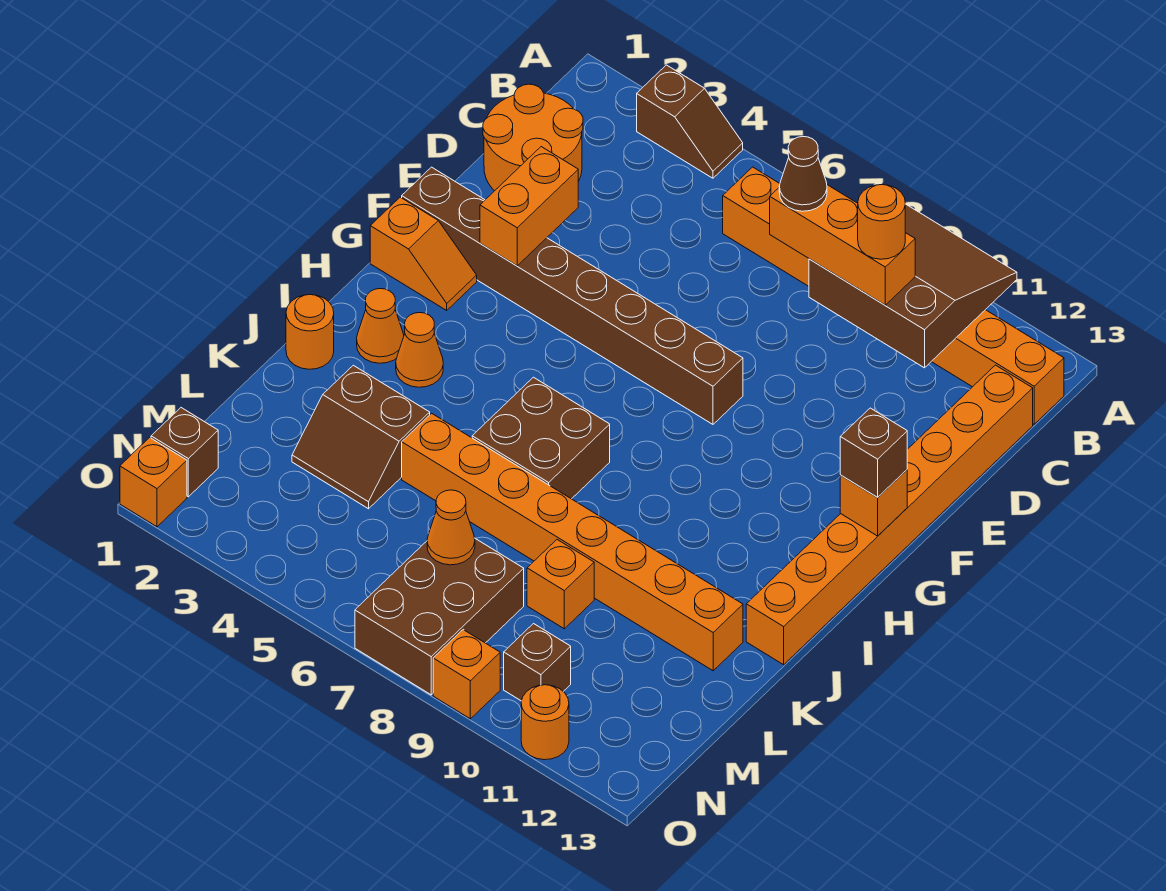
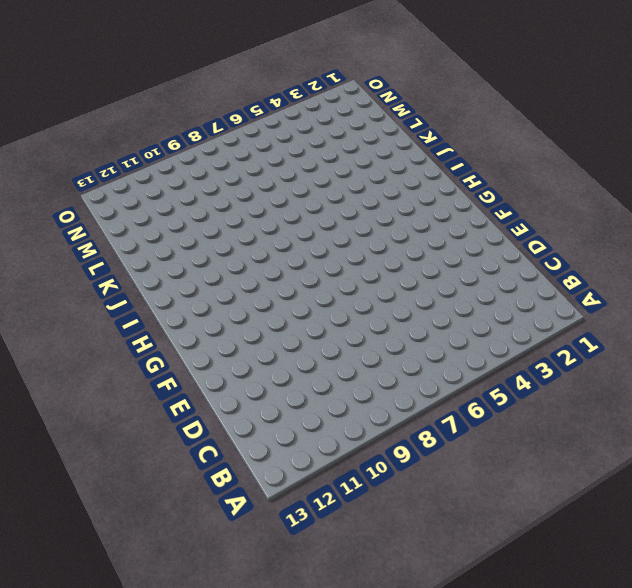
none -> brown 1x2 slope [637,65,743,178]
none -> orange 1x8 brick [723,167,1064,424]
none -> orange 2x2 round brick [483,84,583,191]

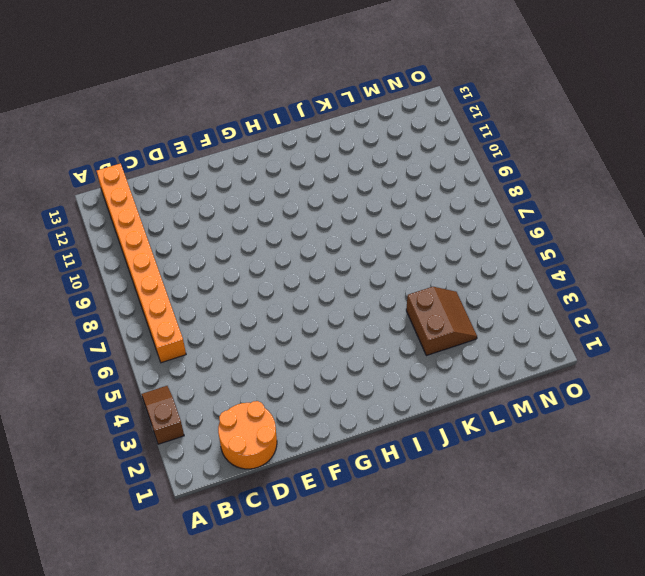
none -> orange 1x8 brick [746,365,1033,665]
none -> brown 1x8 brick [402,167,743,424]
none -> orange 1x2 slope [370,197,477,310]

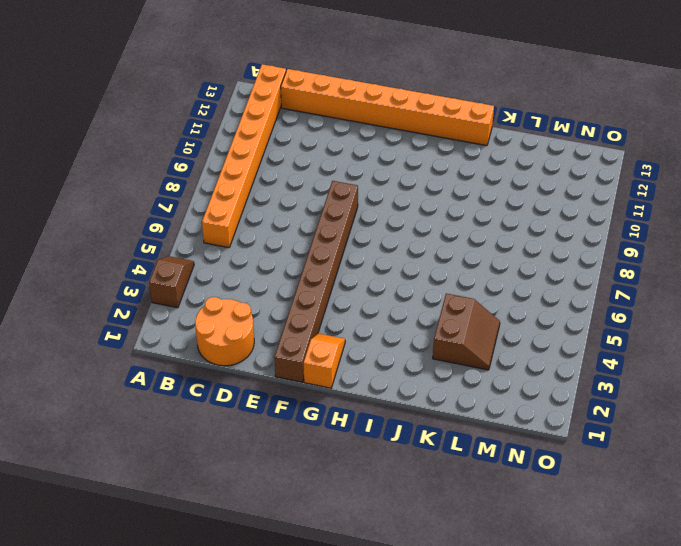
none -> orange 1x1 cone [357,289,404,363]
none -> orange 1x1 cone [396,313,443,387]
none -> brown 2x2 brick [472,377,610,499]

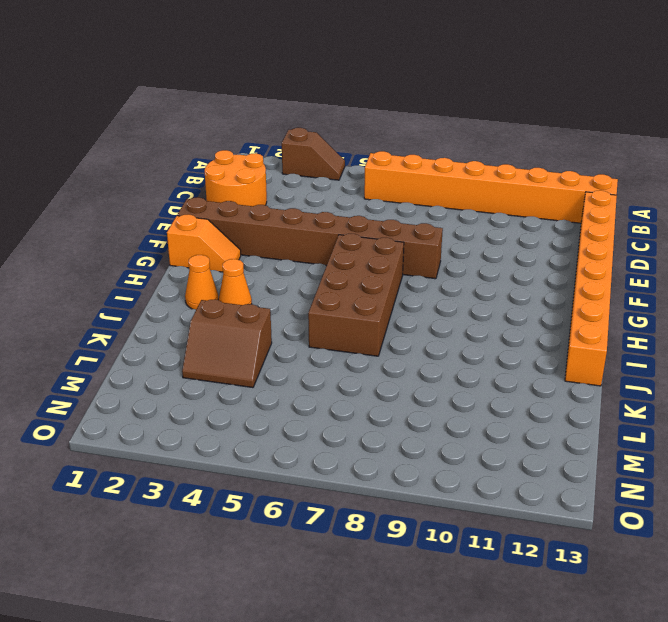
brown 2x4 brick [308,234,404,356] -> brown 2x2 brick [472,377,610,499]
none -> orange 1x1 round brick [286,295,334,369]
none -> orange 1x8 brick [402,413,743,671]
none -> orange 1x1 brick [527,540,594,629]

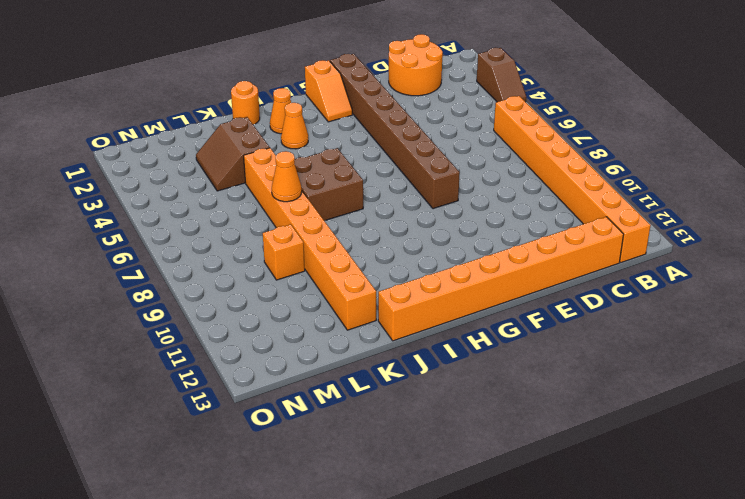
orange 1x1 cone [272,151,302,202] -> orange 1x1 cone moved to [427,490,475,565]
none -> brown 2x3 brick [355,538,524,695]
none -> brown 1x1 brick [151,408,218,497]
none -> brown 1x1 brick [504,624,571,701]

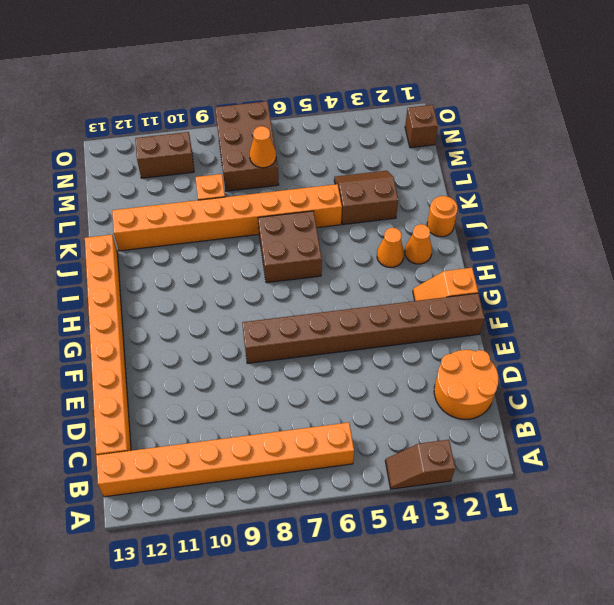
brown 1x2 brick [135,132,194,178] -> brown 1x1 brick [504,624,571,701]
none -> orange 1x1 brick [120,437,187,527]
none -> orange 1x1 brick [433,630,500,719]
none -> orange 1x1 round brick [521,685,569,760]

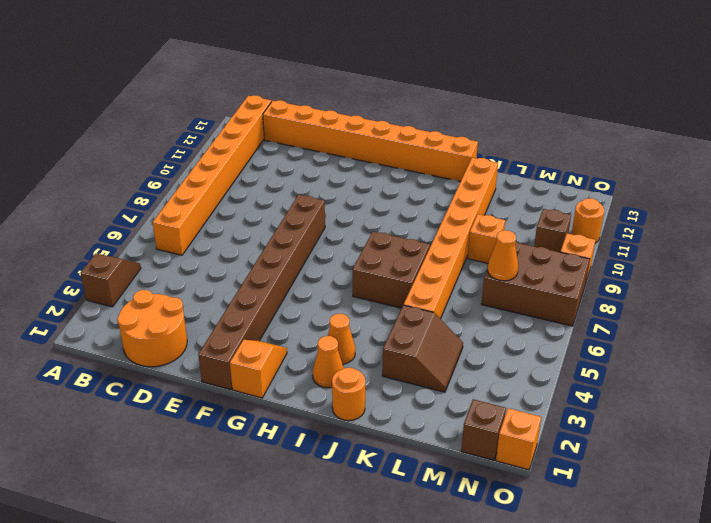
none -> brown 3x3 slope [809,204,1017,368]
none -> orange 1x2 brick [480,147,578,266]
none -> orange 1x1 brick [840,470,907,536]

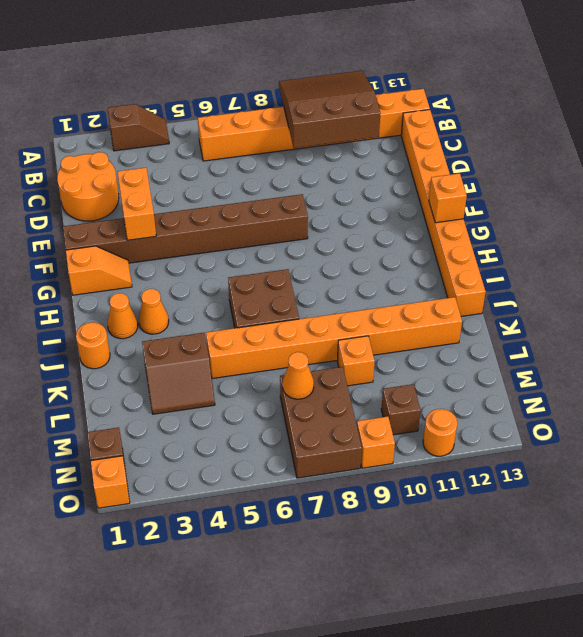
none -> orange 1x3 brick [770,185,915,305]
none -> brown 1x1 brick [840,408,907,498]
none -> brown 1x1 cone [779,137,827,211]

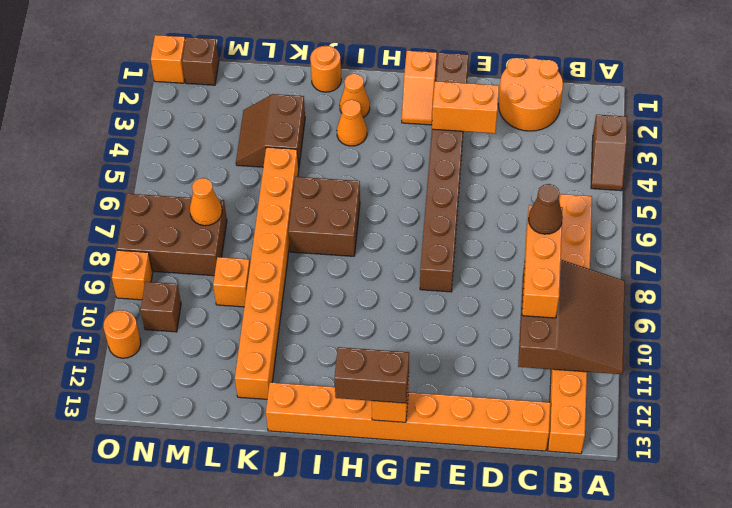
brown 1x2 brick [334,347,409,403] -> brown 1x1 brick [840,408,907,498]
none -> orange 1x1 round brick [858,185,905,259]

